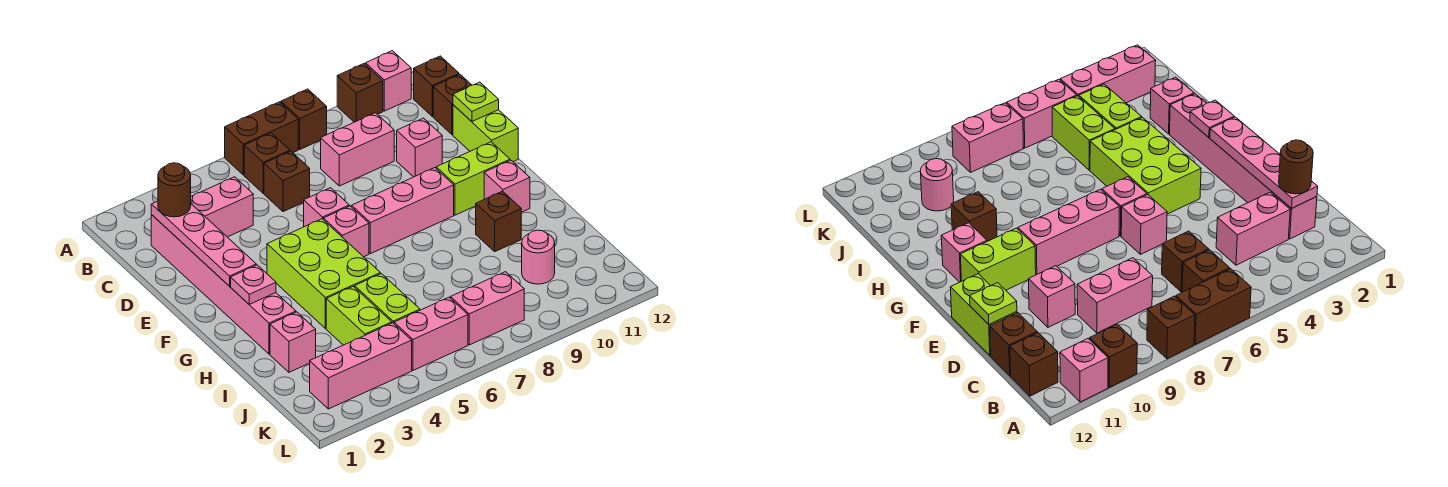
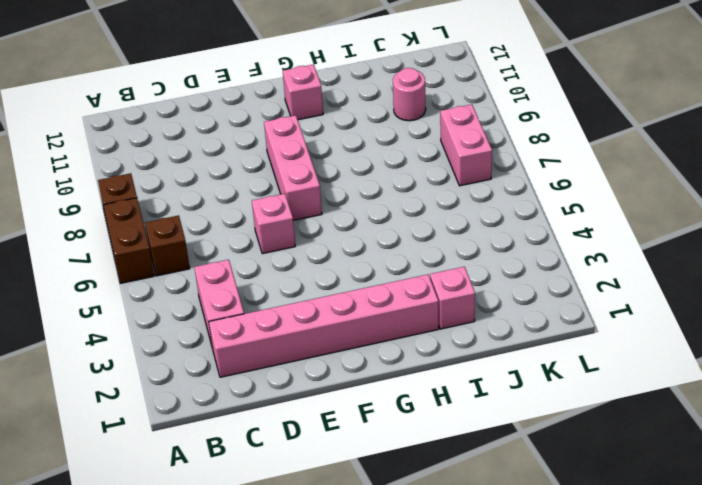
none -> brown 1x1 brick [337,64,383,122]
none -> pink 1x1 brick [366,51,412,111]
none -> brown 1x1 brick [414,56,459,116]
none -> brown 1x1 brick [264,151,310,212]

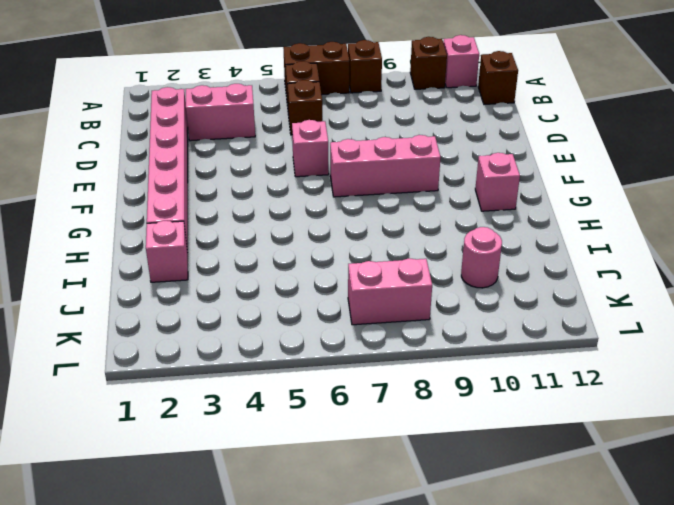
none -> pink 1x2 brick [321,113,394,186]
none -> brown 1x1 brick [433,75,471,135]
none -> pink 1x1 brick [397,118,442,177]
none -> lime 1x2 brick [453,105,518,162]

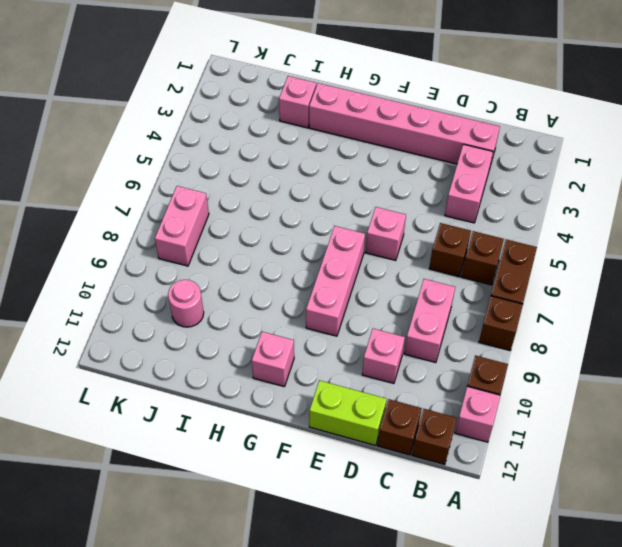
none -> lime 2x3 brick [267,219,380,329]
none -> pink 1x1 brick [323,206,369,257]
none -> lime 1x2 brick [436,142,510,215]
none -> brown 1x1 brick [476,191,521,251]

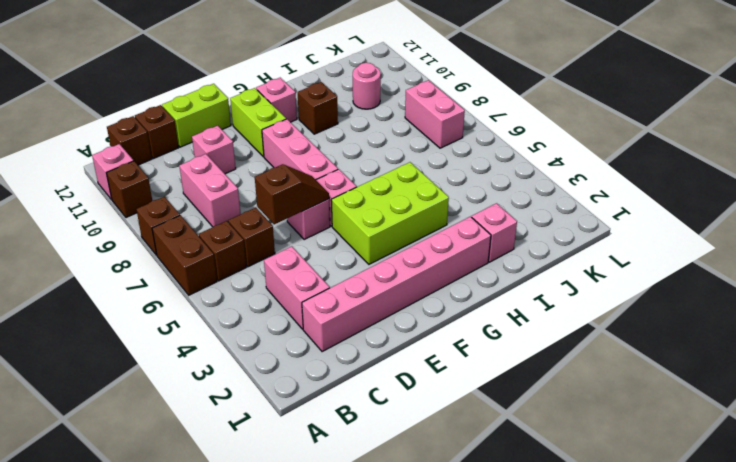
brown 1x2 slope [255,164,329,224] -> none
none -> lime 1x2 brick [326,286,392,345]
none -> lime 1x2 brick [355,274,420,323]
none -> pink 1x3 brick [310,323,412,409]
none -> pink 1x2 brick [394,297,468,370]

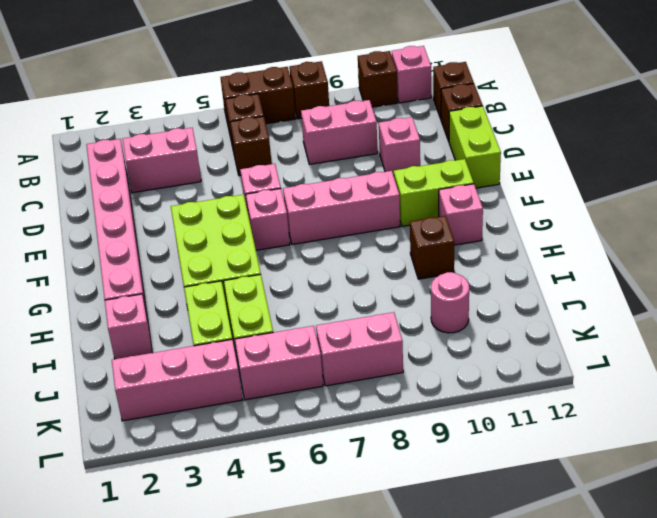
none -> pink 1x4 plate [151,201,256,286]
none -> lime 1x1 plate [453,82,499,121]
none -> pink 1x1 plate [231,265,276,304]
none -> brown 1x1 round brick [158,163,191,217]

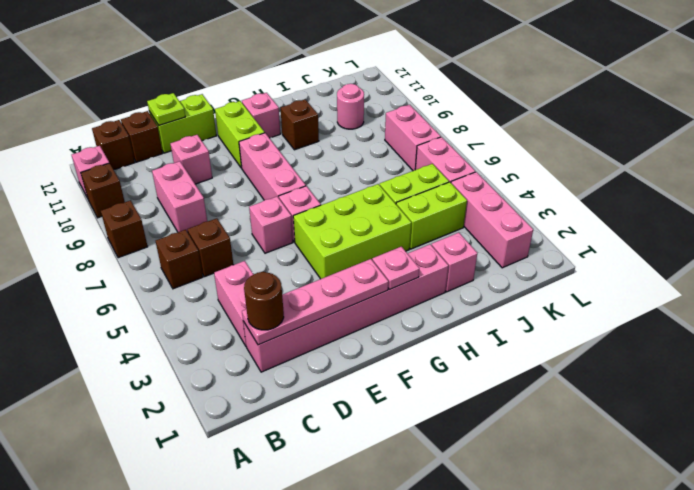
none -> brown 1x2 brick [225,102,298,175]

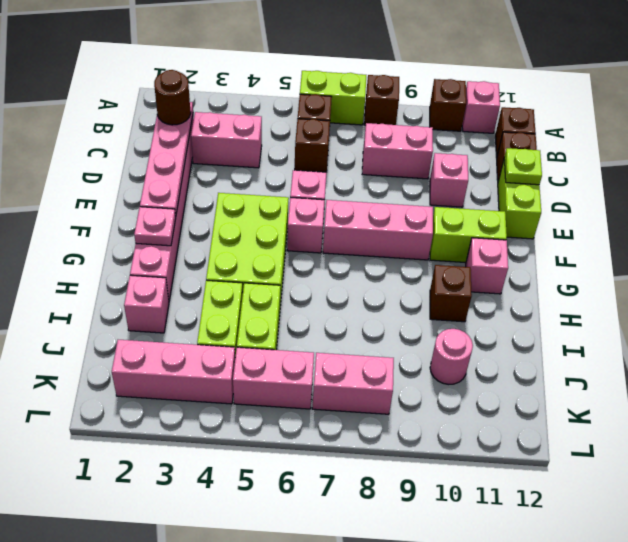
lime 1x2 brick [300,71,366,125] -> brown 1x2 brick [225,102,298,175]

